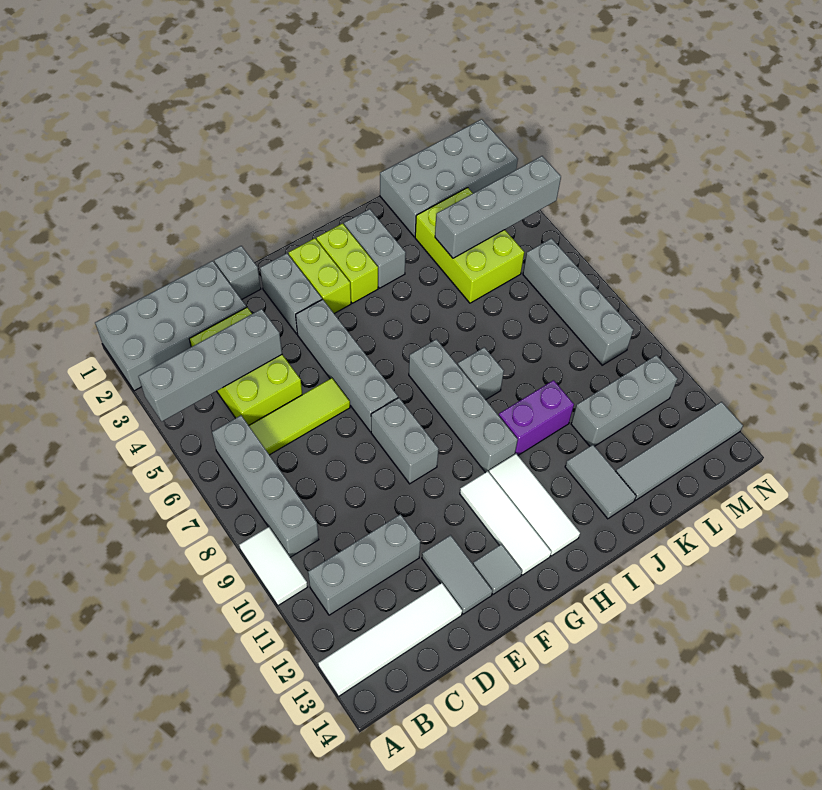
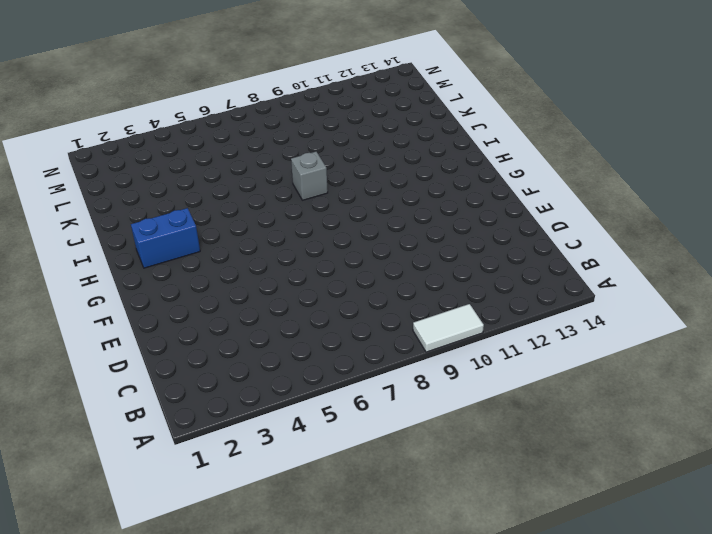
blue 1x2 brick [131,208,200,268] -> lime 1x2 brick [316,224,378,303]
none -> grey 2x4 brick [95,261,246,391]
none -> white 1x4 tile [318,583,462,697]
none -> grey 1x4 brick [212,416,319,557]

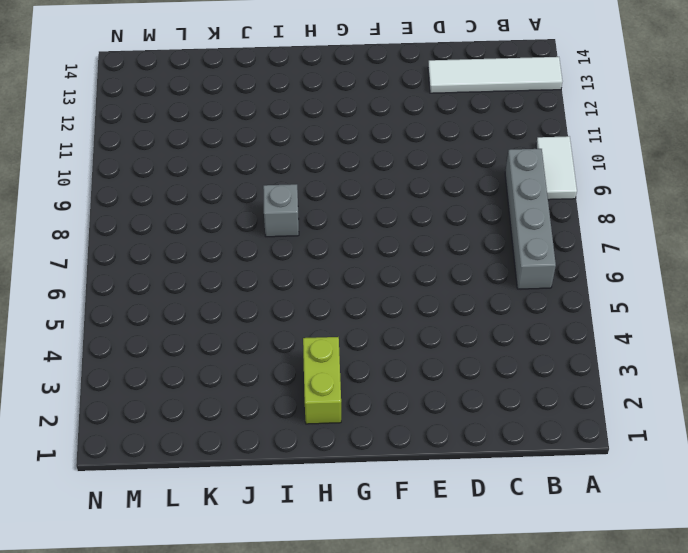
none -> grey 2x4 brick [95,261,246,391]
none -> grey 1x3 brick [308,514,421,615]
none -> lime 2x3 brick [189,307,302,425]

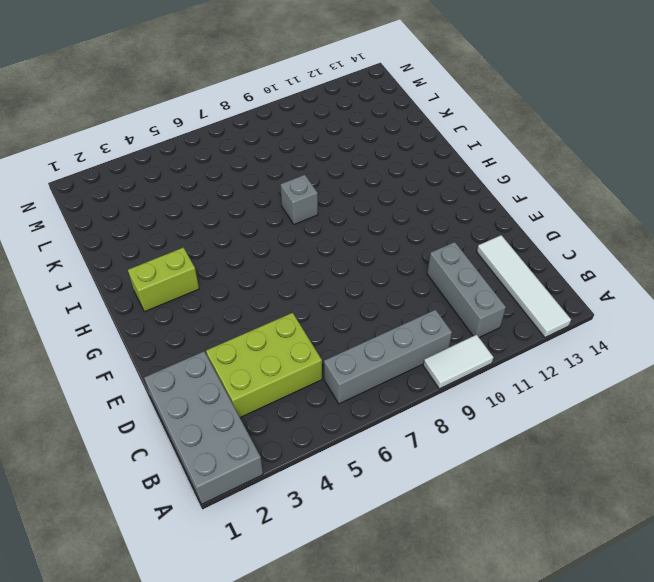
none -> lime 1x3 tile [249,378,350,455]
none -> grey 1x1 brick [214,246,261,300]
none -> grey 1x2 tile [422,535,493,614]

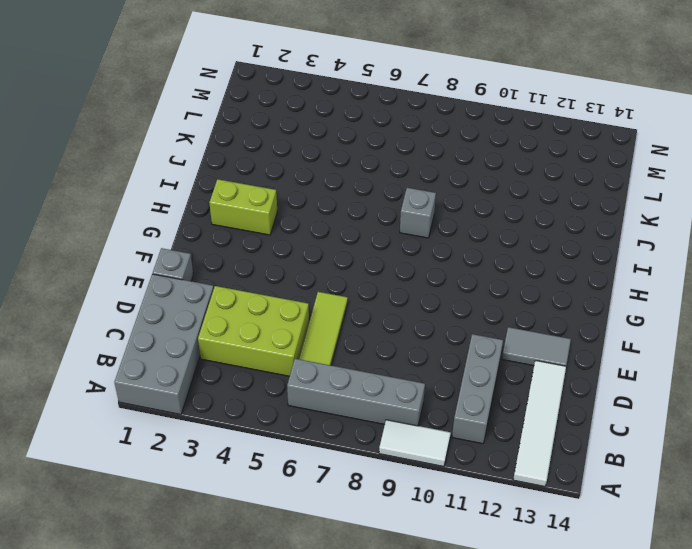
none -> grey 1x2 brick [260,253,322,334]
none -> grey 1x4 brick [296,299,398,432]
none -> grey 1x2 brick [371,398,439,484]

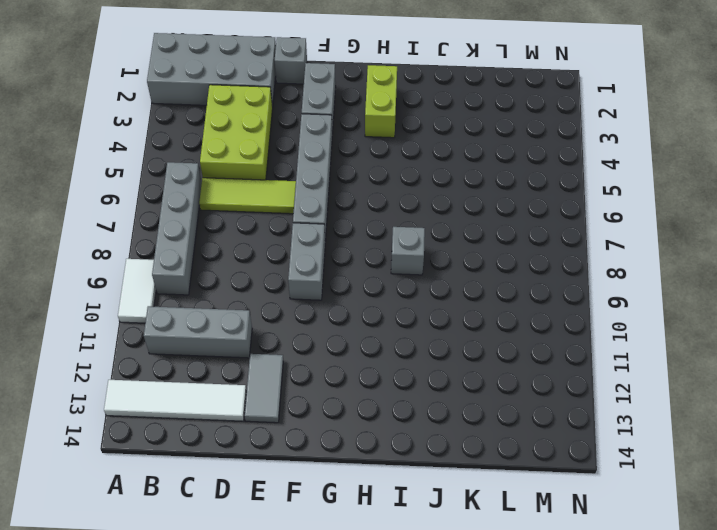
none -> grey 1x1 tile [473,544,522,594]
none -> lime 1x2 brick [288,238,351,314]
none -> white 1x3 tile [460,471,551,575]

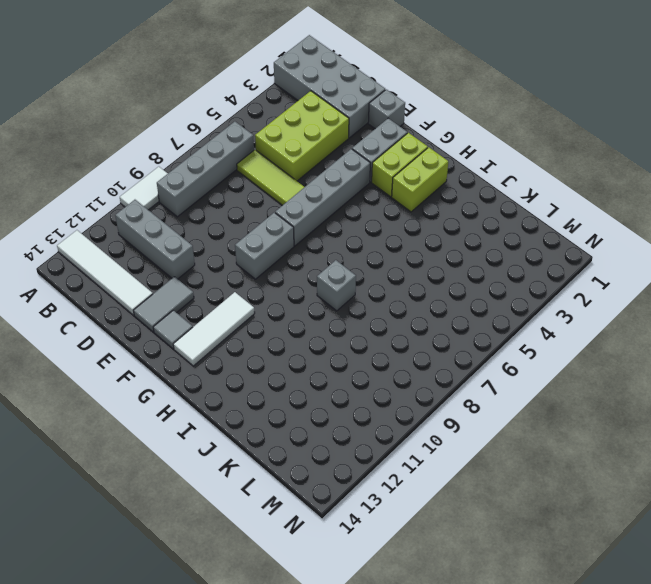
none -> grey 1x4 brick [409,339,518,473]
none -> white 1x3 tile [489,454,580,556]
none -> grey 1x2 brick [344,209,406,288]

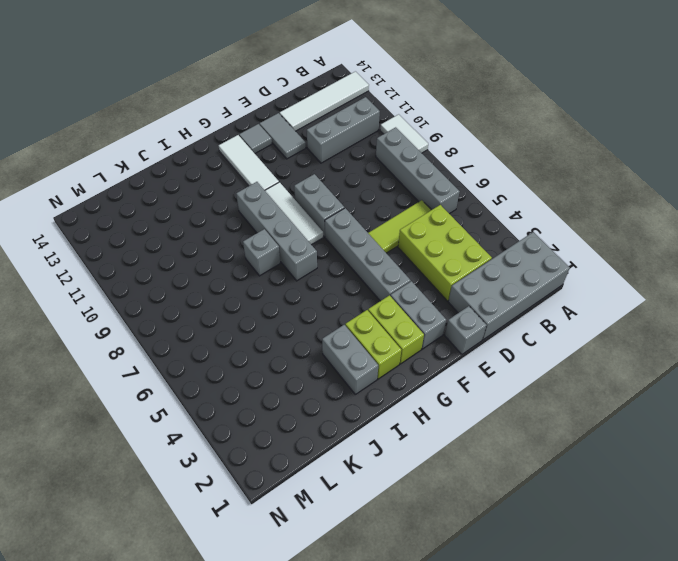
white 1x3 tile [265,182,323,245] -> white 1x3 tile moved to [489,454,580,556]
none -> purple 1x2 brick [499,380,574,455]
none -> grey 1x2 tile [565,445,636,519]
none -> grey 2x4 brick [380,119,518,237]

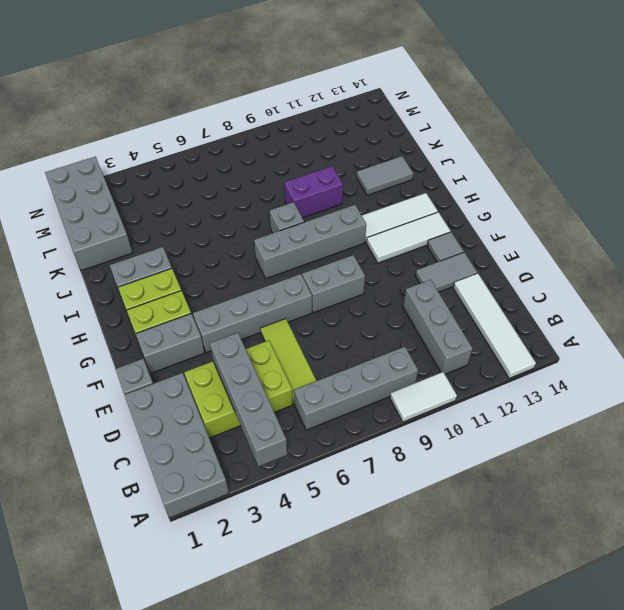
purple 1x2 brick [284,166,343,218] -> purple 1x2 brick turned to [499,380,574,455]
none -> lime 2x3 brick [415,188,524,303]
none -> grey 1x3 brick [571,355,678,446]
none -> grey 1x4 tile [616,402,743,500]

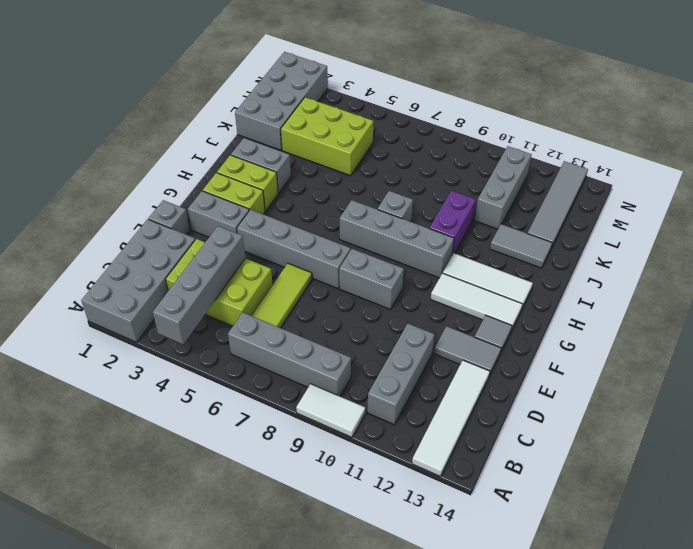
none -> grey 1x4 brick [523,238,633,365]
none -> grey 1x4 brick [435,156,561,258]

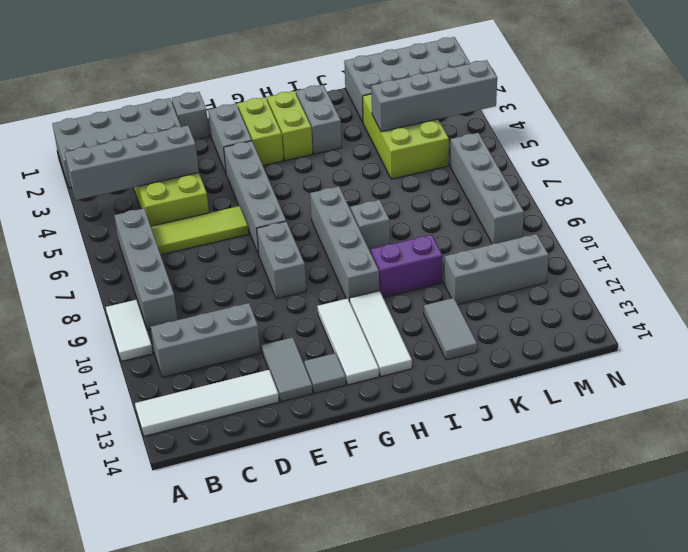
none -> grey 1x4 tile [616,402,743,500]

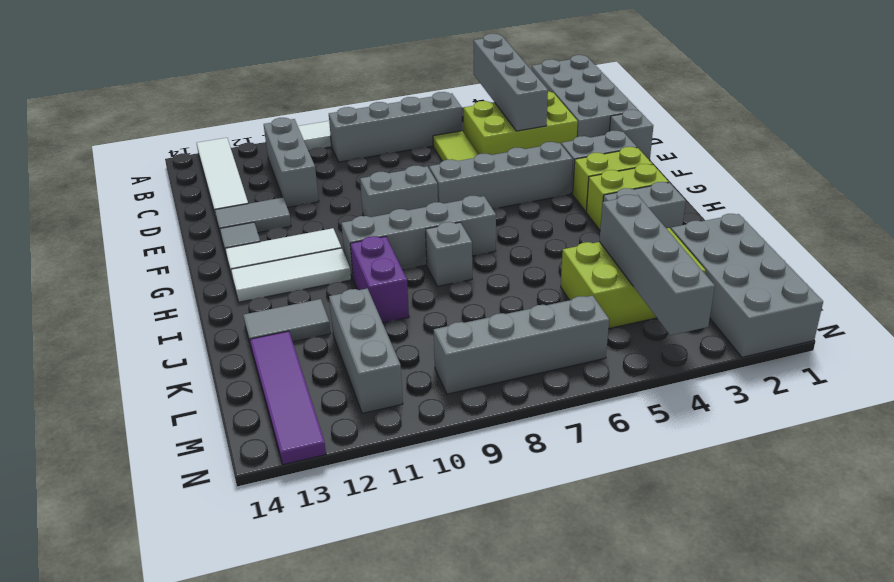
purple 1x4 tile [250,331,326,465] -> grey 1x4 tile [616,402,743,500]

